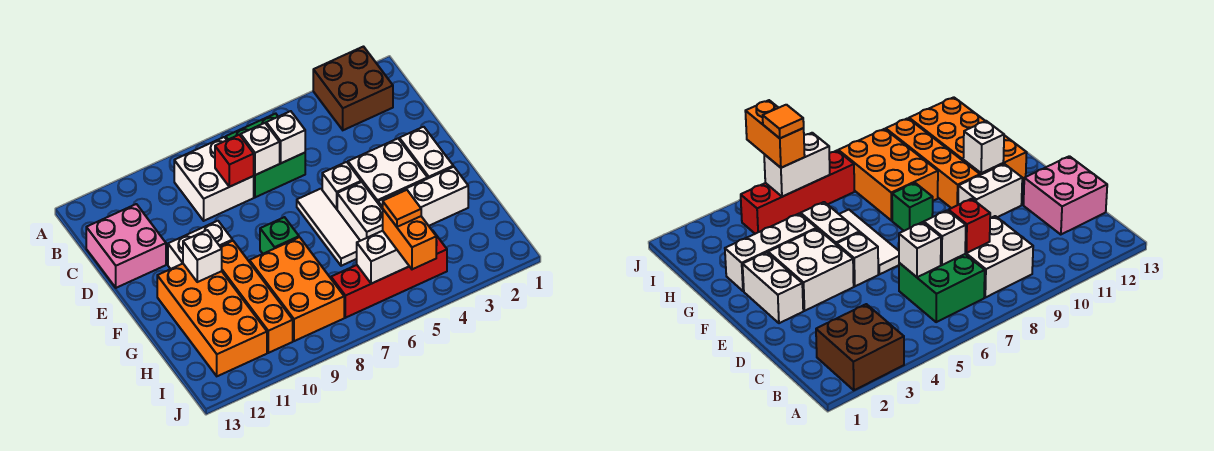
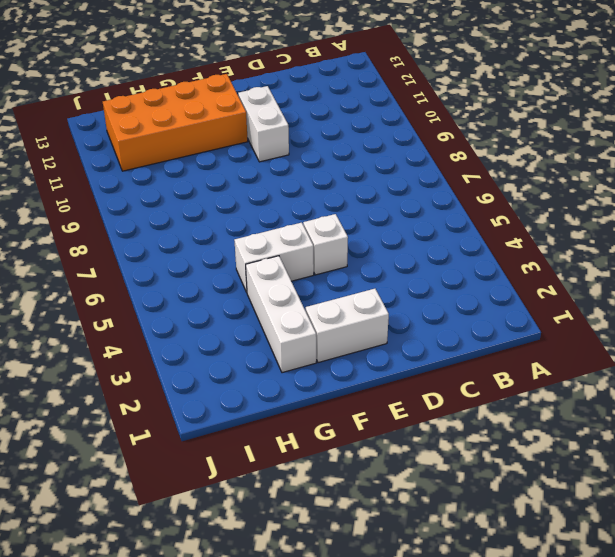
none -> brown 2x2 brick [313,47,393,130]
none -> green 2x2 brick [226,114,305,197]
none -> white 2x2 brick [174,137,254,221]

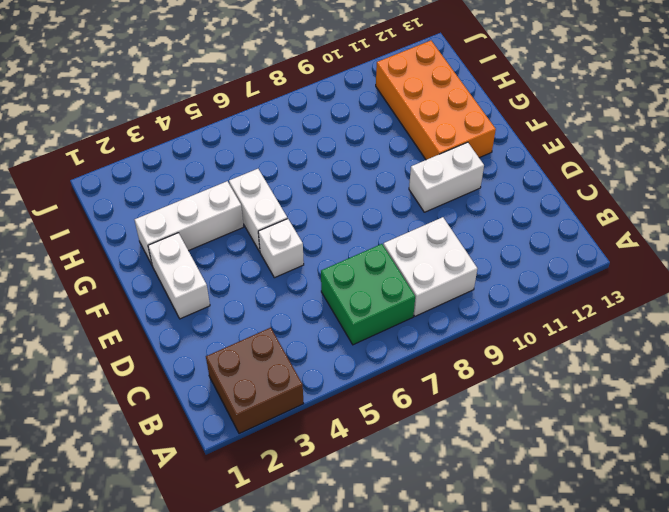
none -> pink 2x2 brick [86,204,166,288]
none -> white 2x2 brick [348,139,428,203]
none -> white 1x3 tile [297,189,360,266]

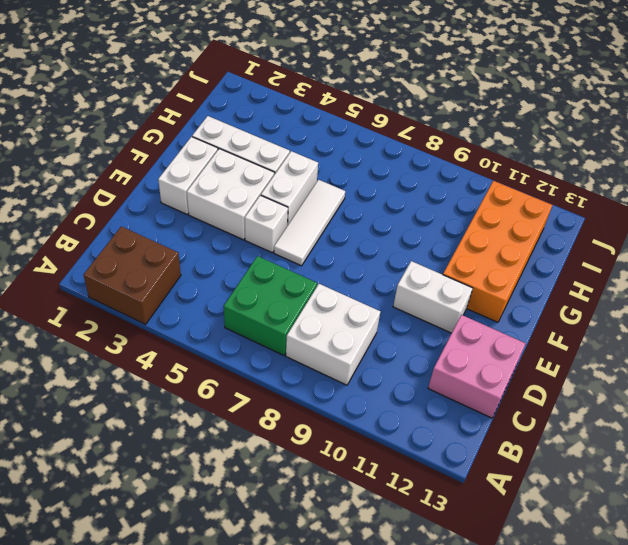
none -> green 1x1 brick [260,217,299,254]
none -> orange 1x4 brick [220,241,293,353]
none -> orange 2x3 brick [250,237,344,341]

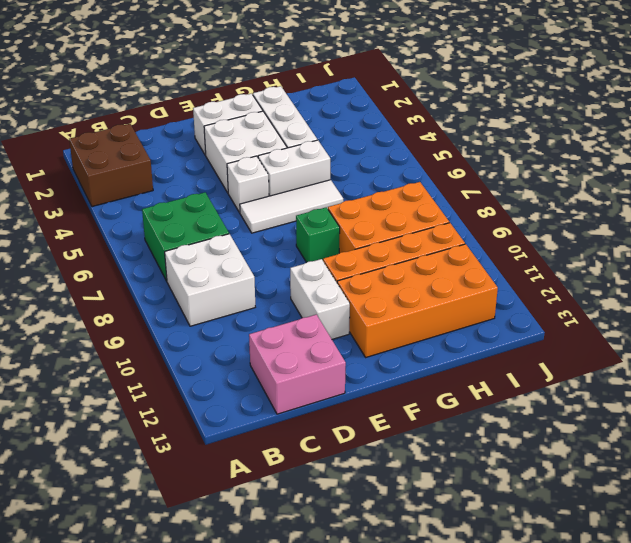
none -> red 1x4 brick [331,230,447,318]
none -> white 1x1 brick [266,111,305,163]
none -> white 1x1 brick [241,123,280,175]

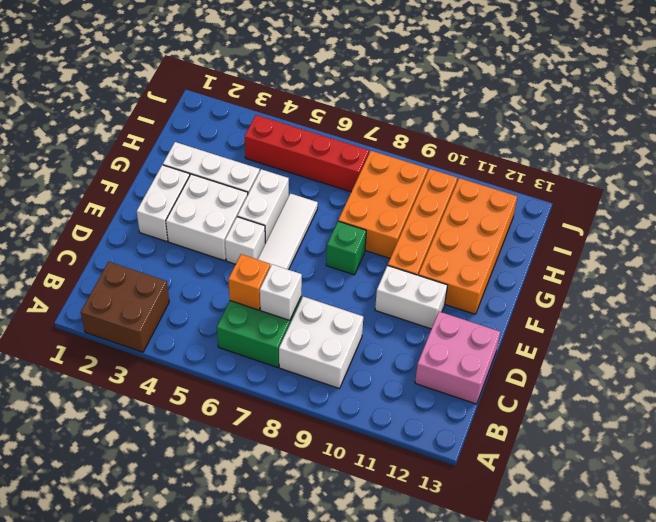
orange 1x1 brick [228,254,270,310] -> white 1x1 brick [266,111,305,163]
none -> red 1x1 brick [215,135,254,187]
none -> white 1x1 brick [183,230,222,282]
none -> white 1x2 brick [357,231,409,284]

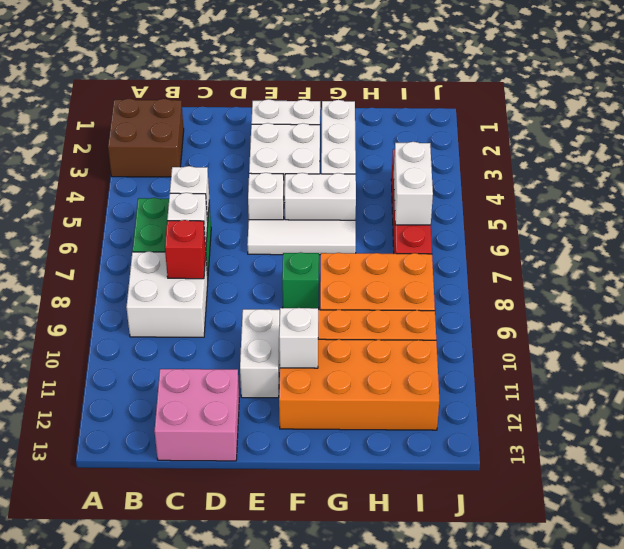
none -> orange 1x2 brick [383,210,436,269]
none -> orange 1x1 tile [383,190,421,227]

